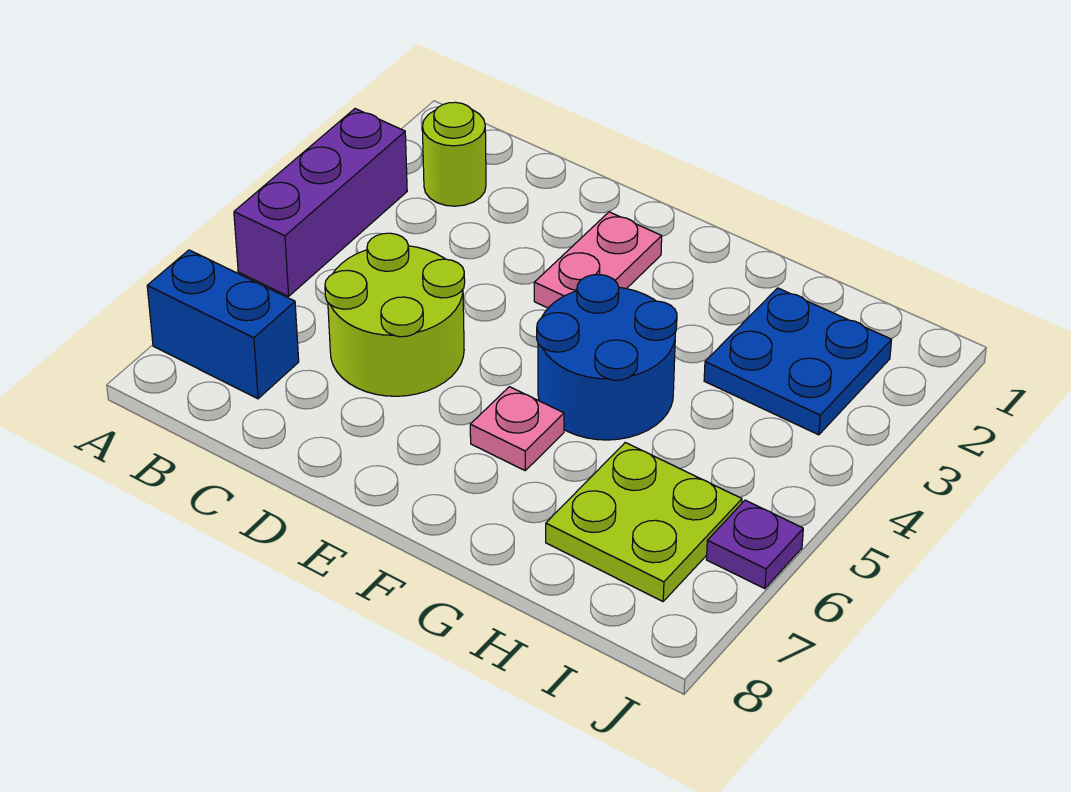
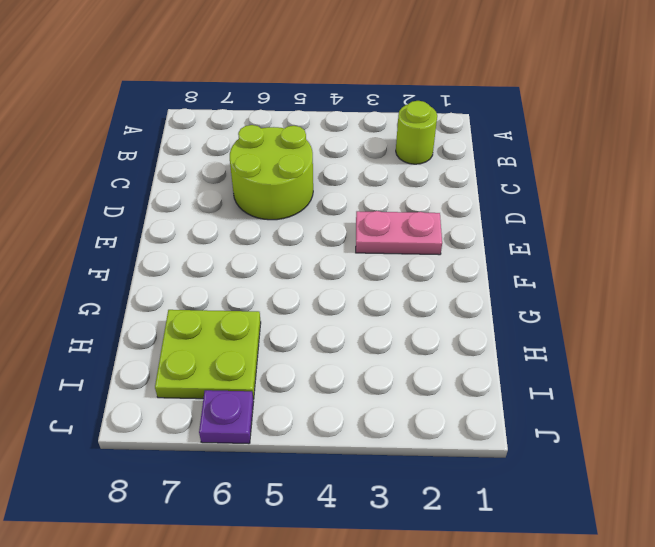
none -> purple 1x3 brick [234,109,407,296]
none -> blue 1x2 brick [147,250,299,399]

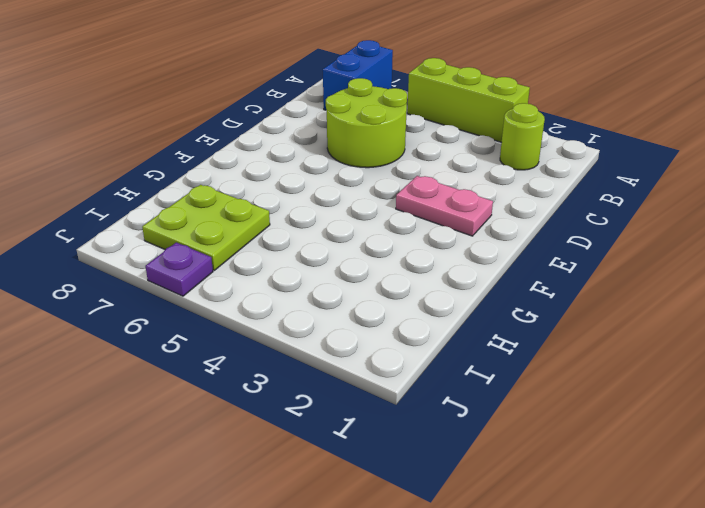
lime 1x3 brick [407,58,530,142] -> purple 1x3 brick [234,109,407,296]
none -> blue 2x2 round brick [537,274,677,440]
none -> pink 1x1 plate [470,387,564,470]

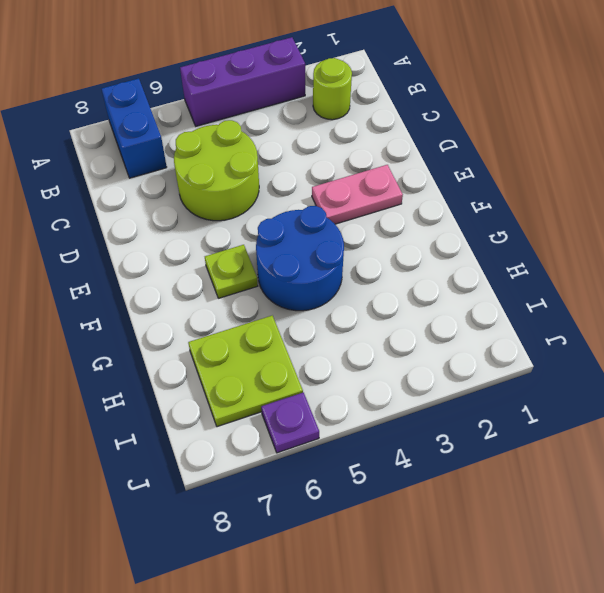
lime 1x1 plate [205,245,258,298] -> pink 1x1 plate [470,387,564,470]
none -> blue 2x2 plate [704,288,891,435]

